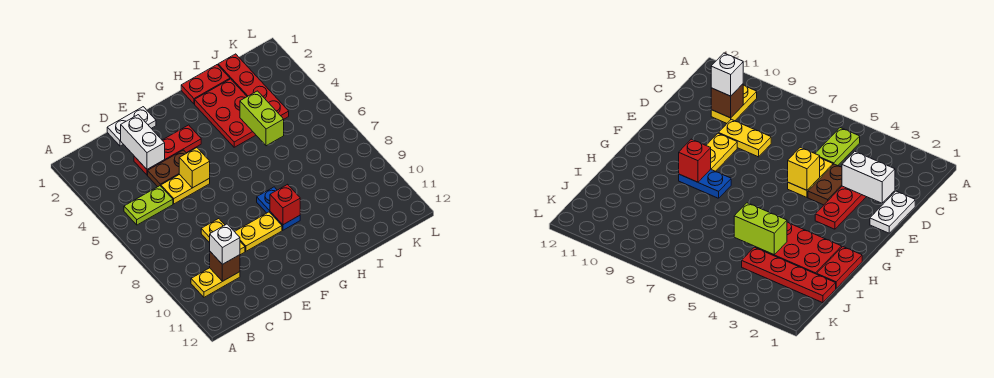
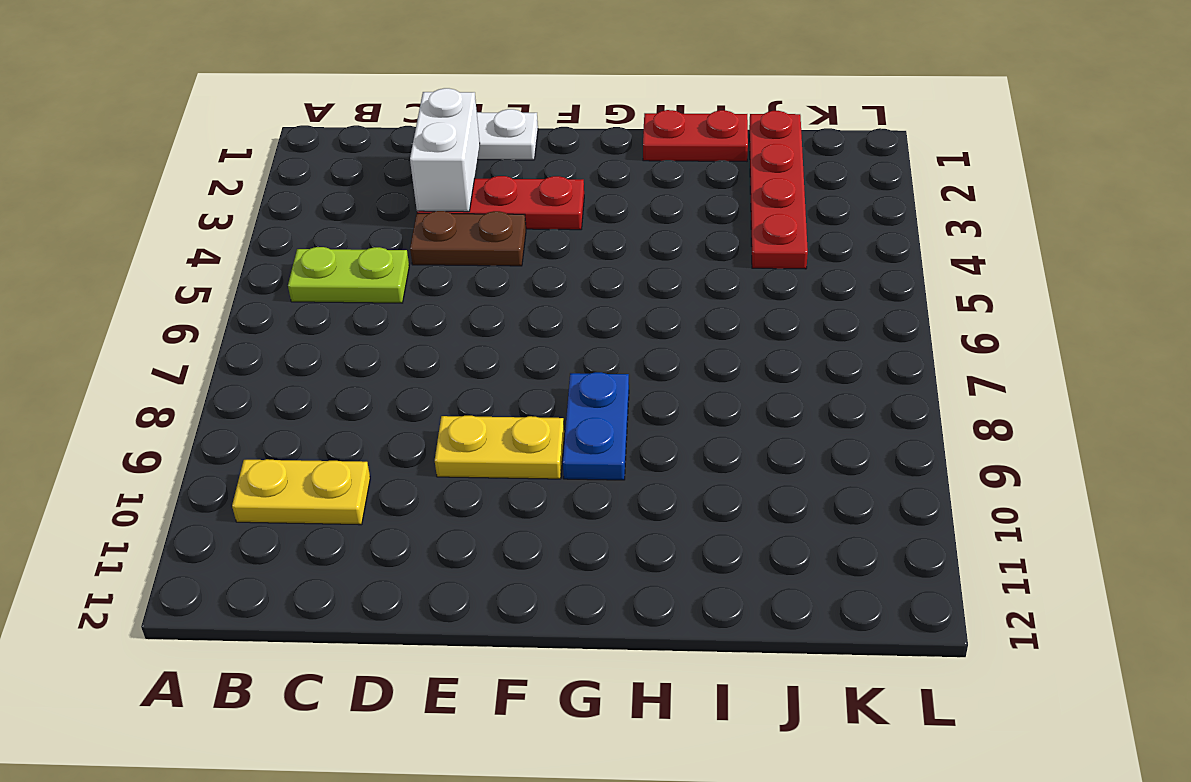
none -> yellow 1x2 plate [161,174,210,204]
none -> yellow 1x2 plate [201,219,245,255]
none -> red 2x3 plate [195,79,256,147]

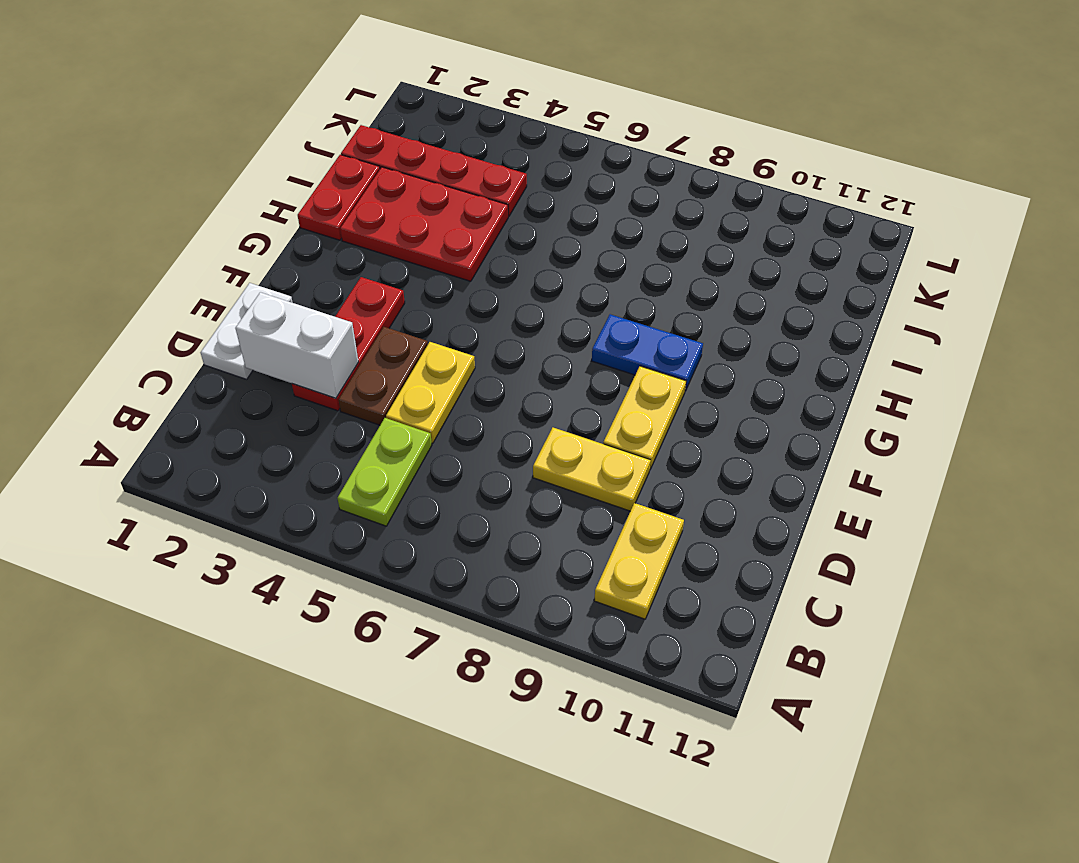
none -> brown 1x1 brick [210,252,240,281]
none -> yellow 1x1 brick [179,148,210,188]
none -> red 1x1 brick [270,184,300,225]

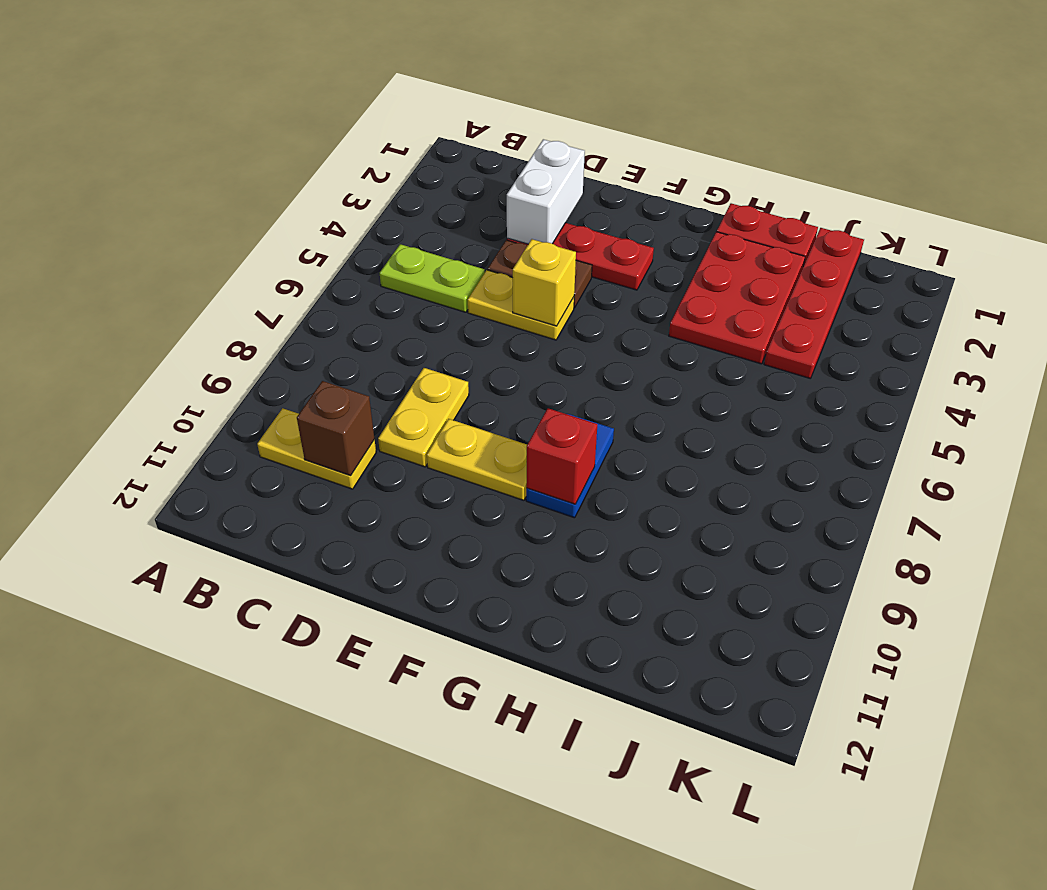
none -> white 1x2 plate [107,107,156,146]
none -> lime 1x2 brick [240,91,284,146]
none -> white 1x1 brick [210,224,240,264]

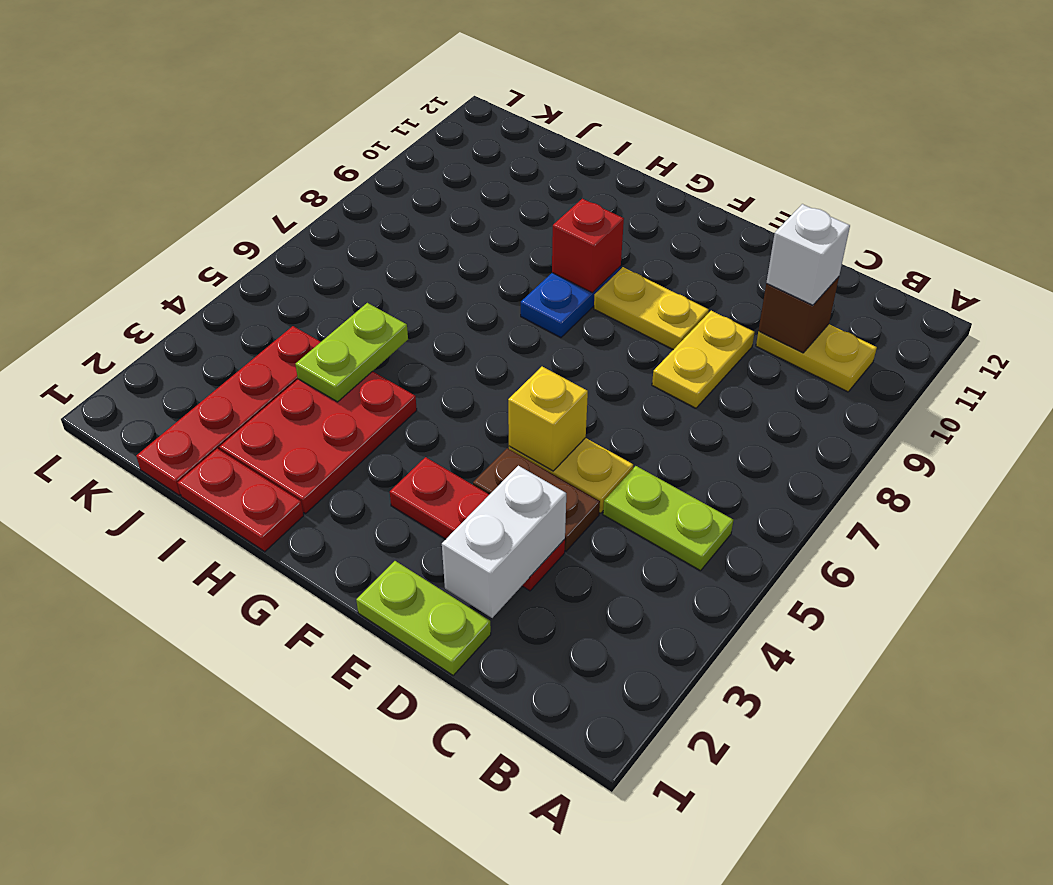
lime 1x2 plate [356,561,491,675] -> white 1x2 plate [107,107,156,146]
lime 1x2 plate [295,303,408,402] -> lime 1x2 brick [240,91,284,146]

